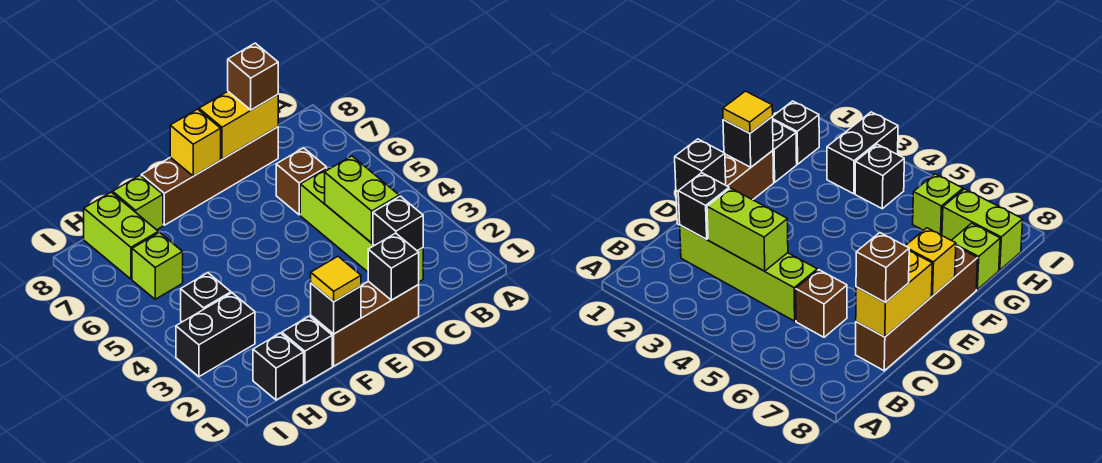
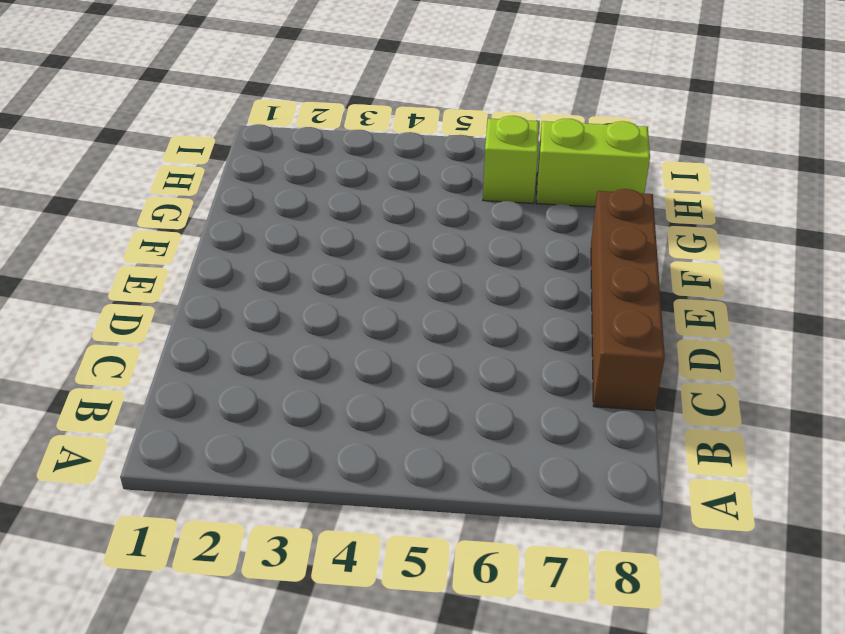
none -> lime 1x4 brick [300,168,423,282]
none -> brown 1x1 brick [276,148,327,215]
none -> brown 1x3 brick [311,281,419,366]

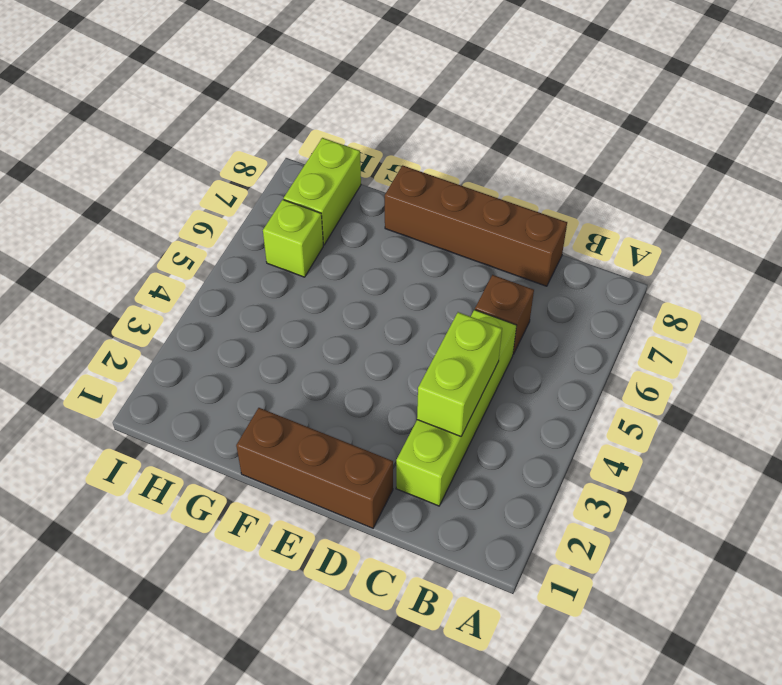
none -> black 1x1 brick [282,316,332,383]
none -> lime 1x1 brick [113,175,163,230]
none -> black 1x1 brick [253,333,304,400]

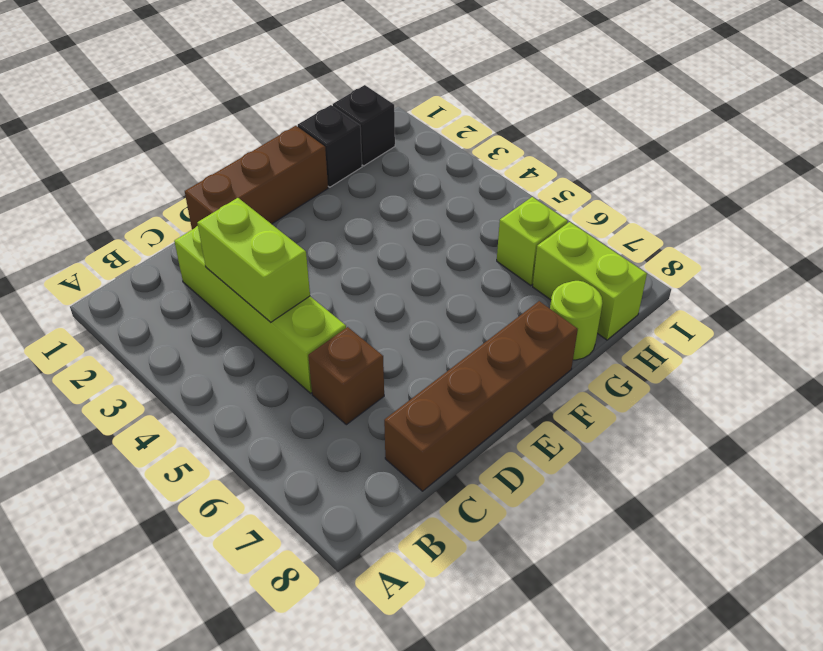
lime 1x1 round brick [550,281,603,360] -> lime 1x1 brick [113,175,163,230]
none -> black 1x2 brick [176,293,255,377]
none -> black 1x1 brick [181,273,231,322]
none -> black 1x1 brick [373,196,423,251]

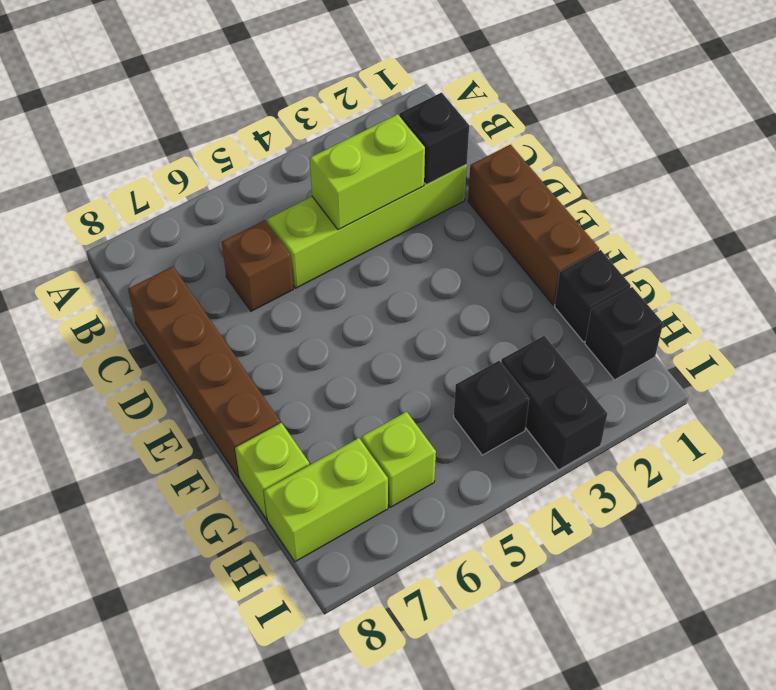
none -> yellow 1x2 brick [199,92,278,159]
none -> black 1x1 brick [368,233,419,300]
none -> yellow 1x1 brick [170,109,221,176]

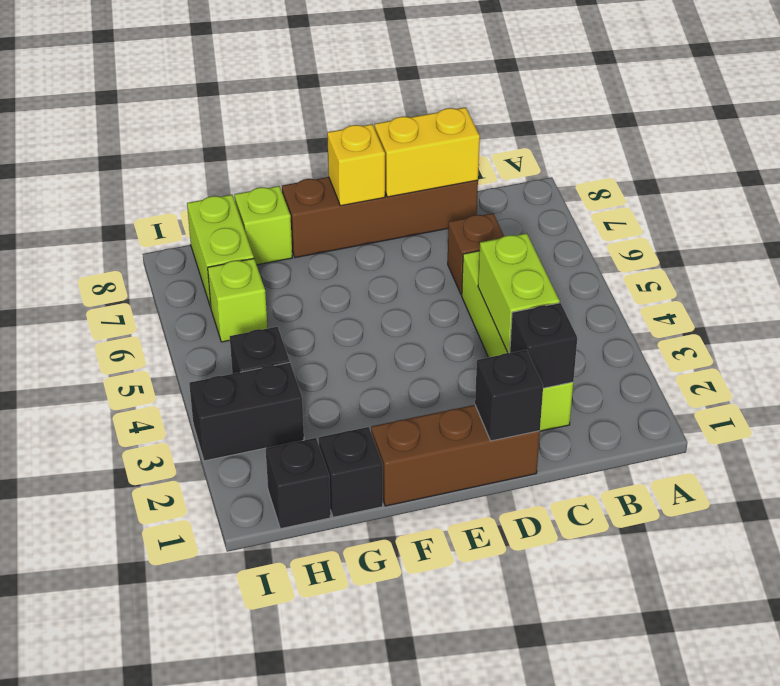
none -> black 1x1 brick [311,283,361,334]
none -> brown 1x1 brick [228,43,278,110]
none -> yellow 1x1 tile [311,256,361,302]

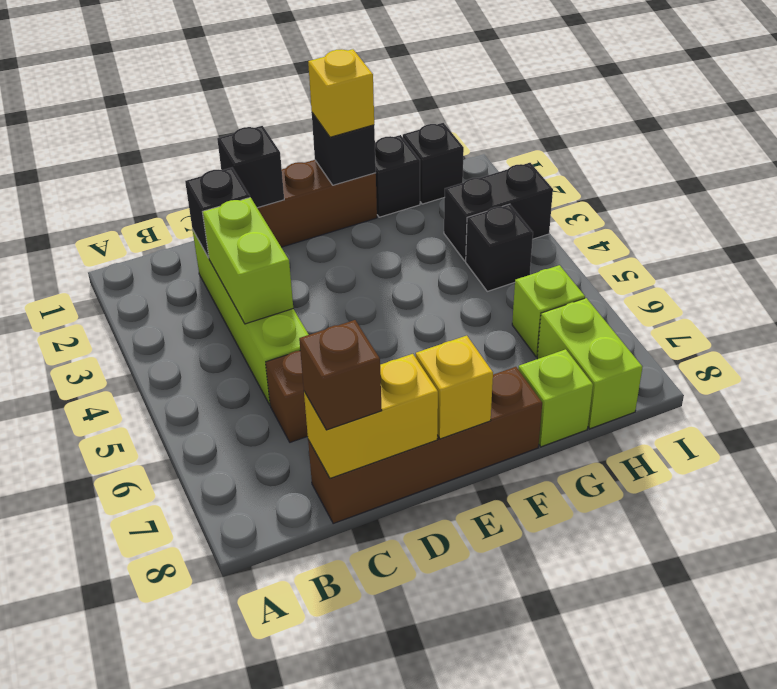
yellow 1x1 brick [308,49,374,137] -> yellow 1x1 tile [311,256,361,302]

